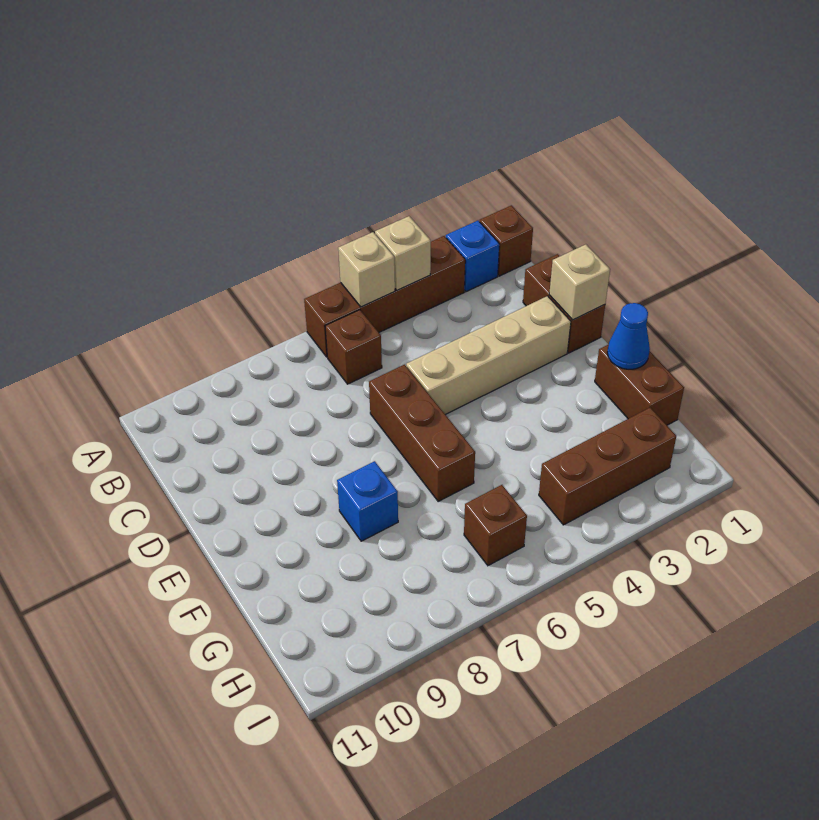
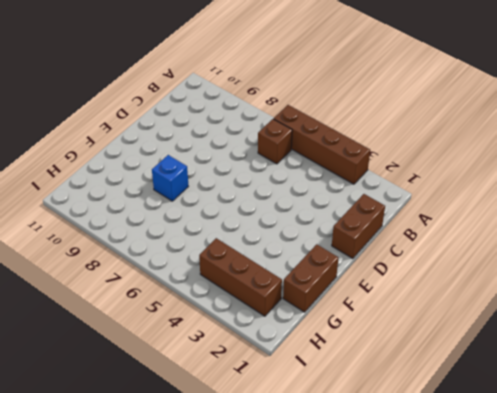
none -> brown 1x1 brick [480,205,533,276]
none -> blue 1x1 brick [446,221,499,292]
none -> tan 1x4 brick [406,296,571,415]

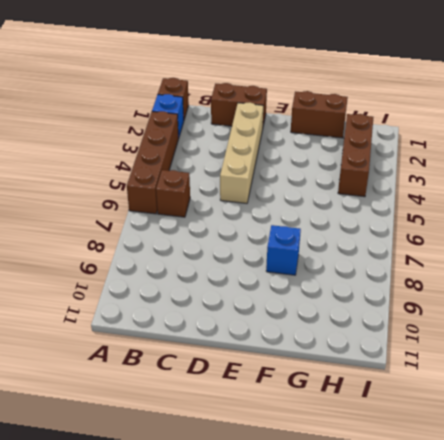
none -> brown 1x3 brick [369,365,475,501]
none -> brown 1x1 brick [464,485,527,566]
none -> tan 1x1 brick [375,216,431,290]

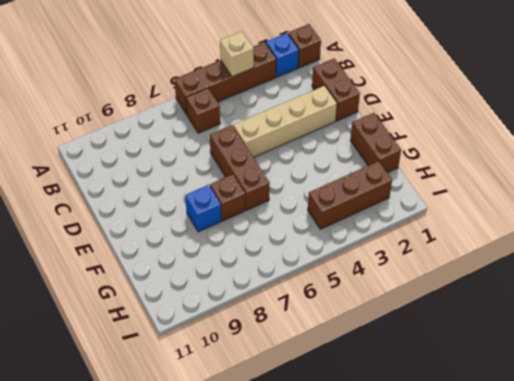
brown 1x1 brick [210,174,245,221] -> brown 1x1 brick moved to [464,485,527,566]
none -> tan 1x1 brick [338,232,395,307]
none -> tan 1x1 brick [549,244,610,320]
none -> blue 1x1 cone [607,303,650,369]

